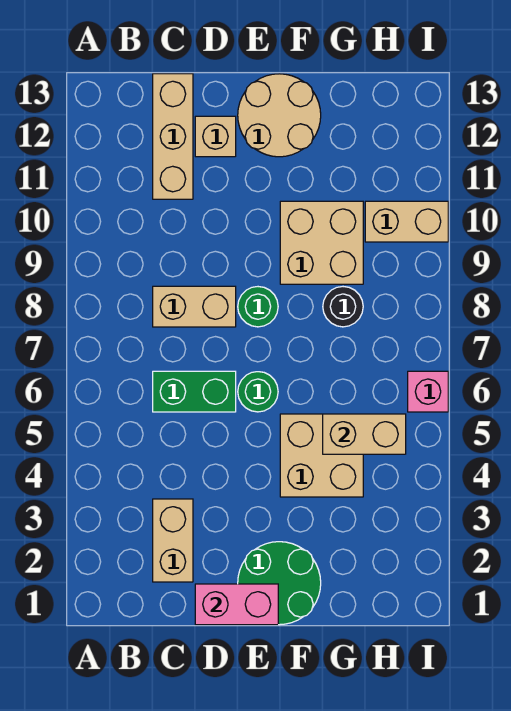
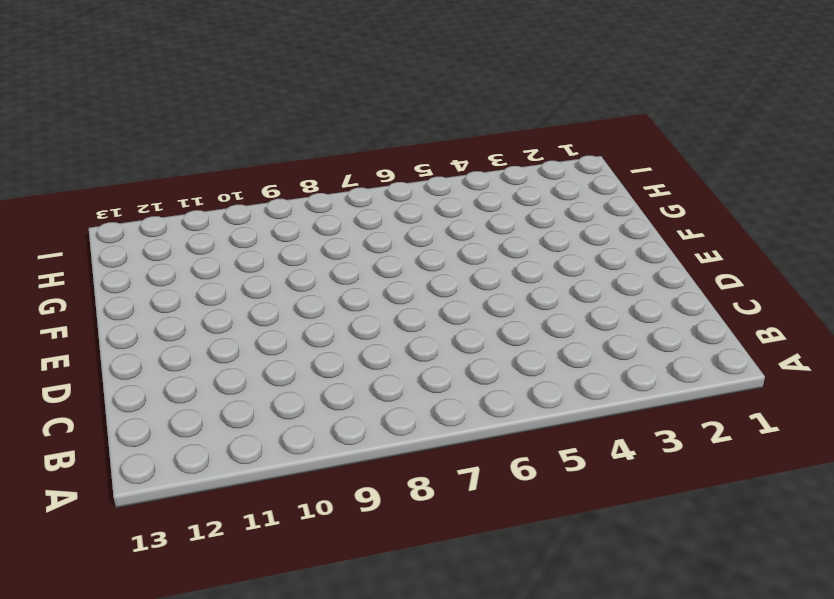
none -> tan 1x2 brick [153,499,193,582]
none -> green 1x2 brick [153,371,236,412]
none -> tan 1x2 brick [153,286,236,327]

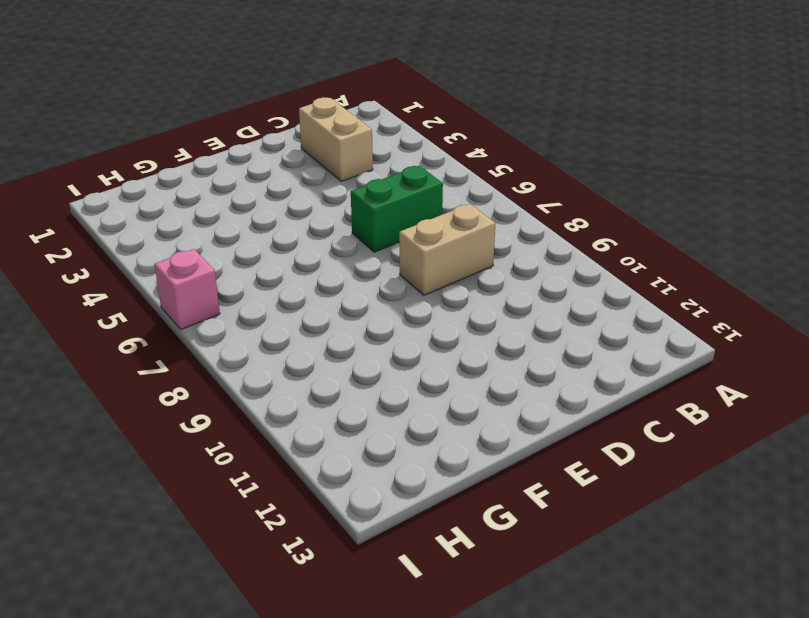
none -> tan 1x3 brick [153,74,193,199]
none -> tan 1x1 brick [195,116,236,157]
none -> green 2x2 round brick [238,542,321,625]

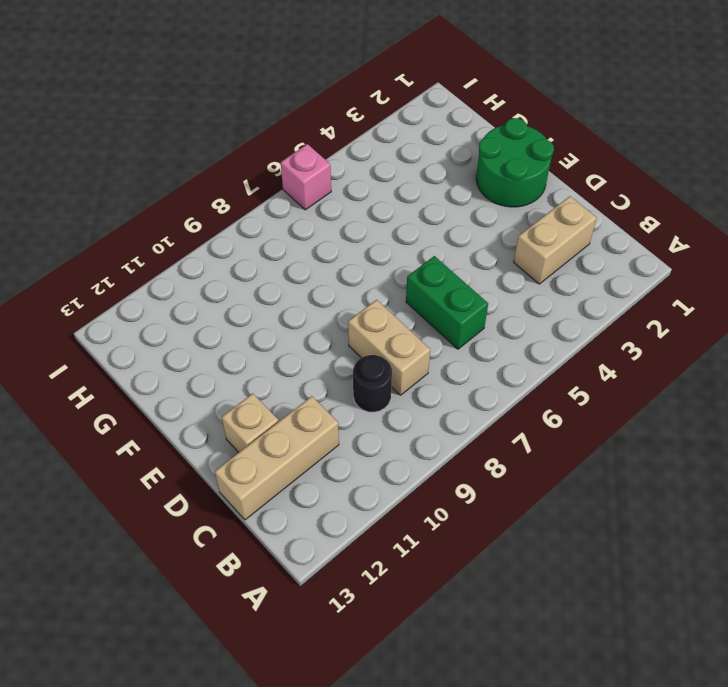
black 1x1 round brick [353,355,392,412] -> black 1x1 round brick moved to [323,287,363,327]
none -> green 1x1 round brick [238,372,278,412]
none -> green 1x1 round brick [238,287,278,327]
none -> tan 2x2 round brick [238,74,321,157]

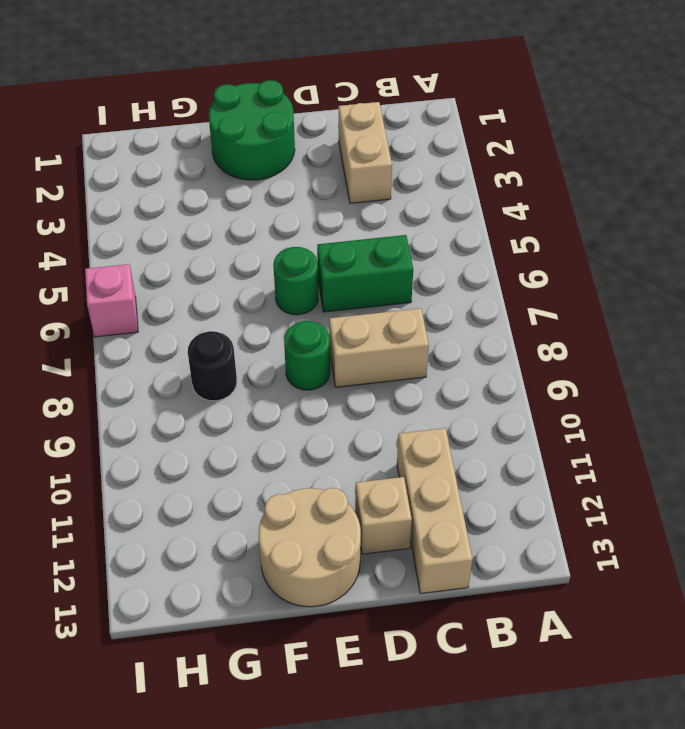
none -> tan 2x2 brick [280,414,363,497]
none -> tan 2x2 brick [280,201,363,284]
none -> tan 1x2 brick [365,201,448,242]

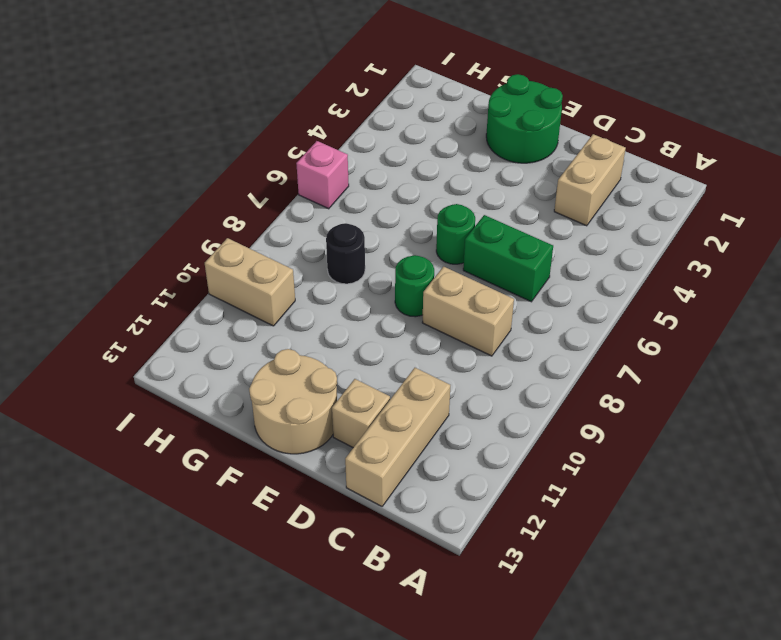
none -> tan 2x2 brick [280,414,363,497]
none -> tan 2x2 brick [280,201,363,284]
none -> pink 1x2 brick [195,584,278,625]

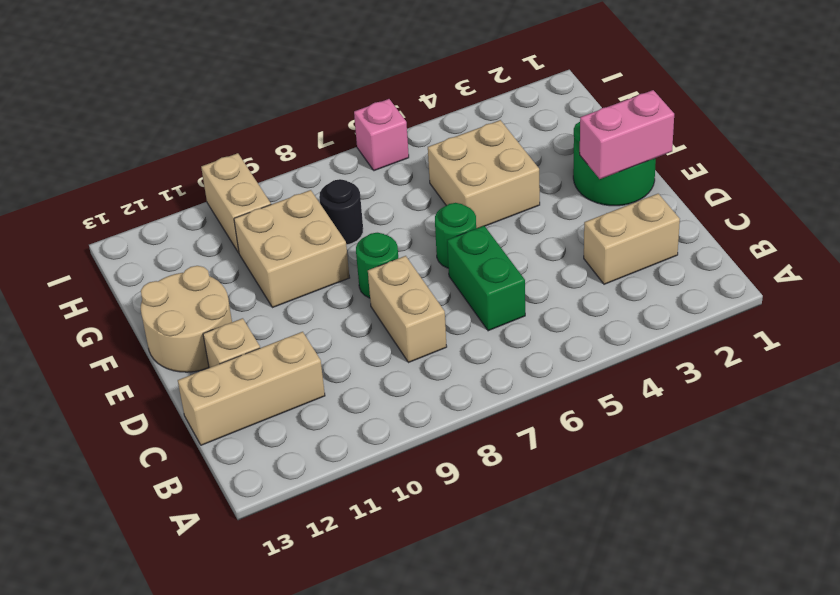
pink 1x2 brick [580,90,674,179] -> pink 1x2 brick turned to [195,584,278,625]
none -> tan 1x2 brick [323,414,406,454]

